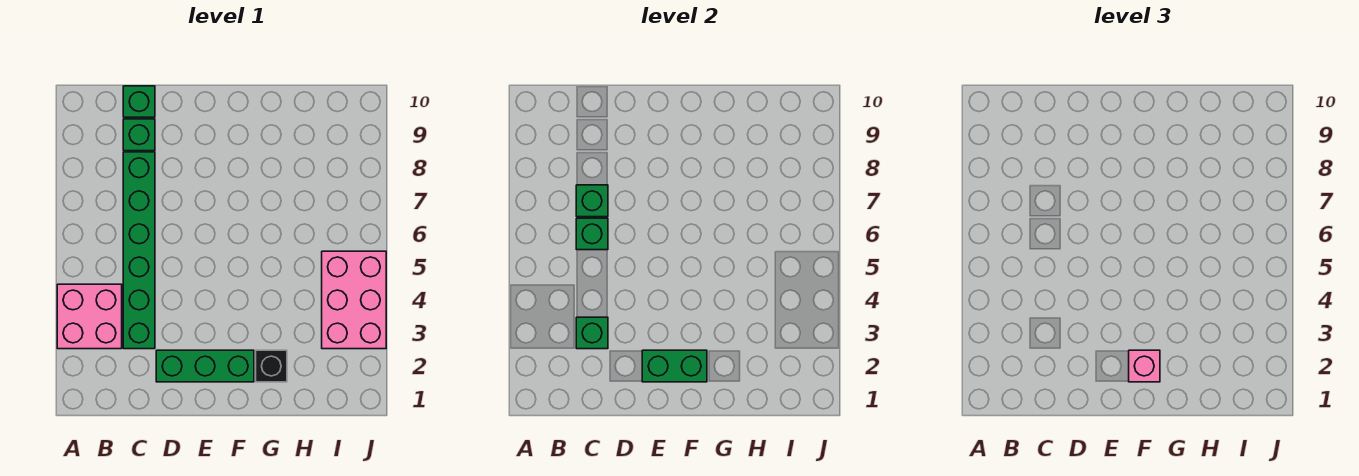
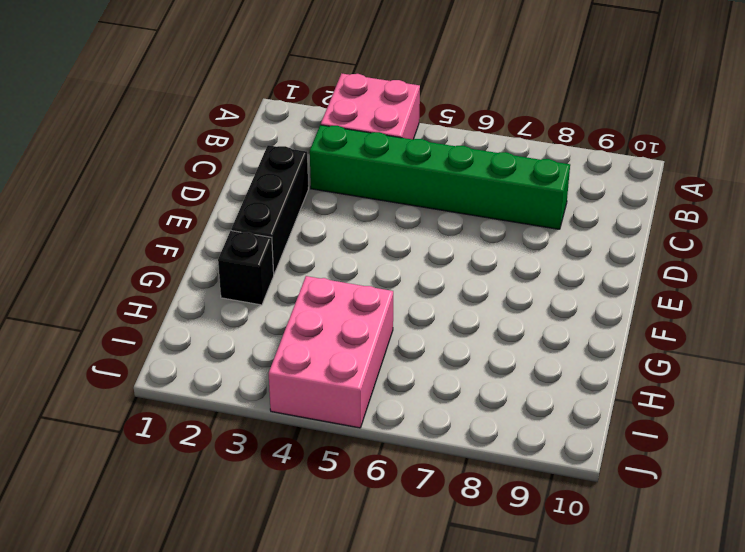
black 1x3 brick [231,145,308,274] -> green 1x3 brick [156,350,254,382]
pink 2x3 brick [269,276,393,428] -> pink 2x3 brick turned to [322,251,386,349]
none -> green 1x1 brick [123,119,155,151]
none -> green 1x1 brick [123,86,155,117]
none -> green 1x1 brick [576,317,608,349]

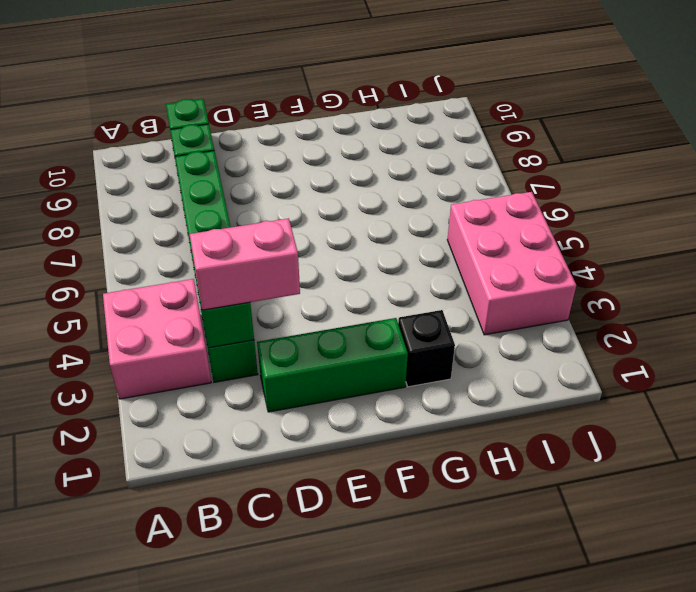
pink 1x2 brick [190,218,300,310] -> none
none -> green 1x1 brick [576,218,608,250]
none -> green 1x1 brick [576,185,608,217]
none -> green 1x2 brick [642,350,707,382]

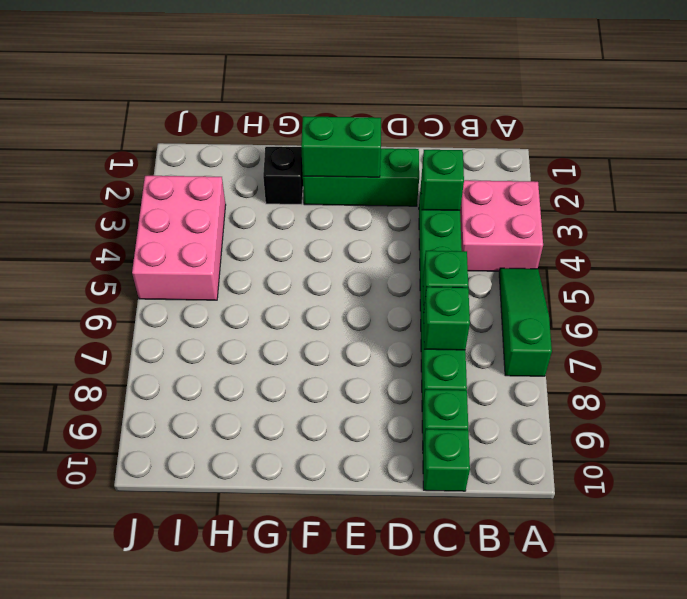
green 1x3 slope [499,268,552,376] -> none
none -> pink 1x1 brick [1129,350,1160,382]

